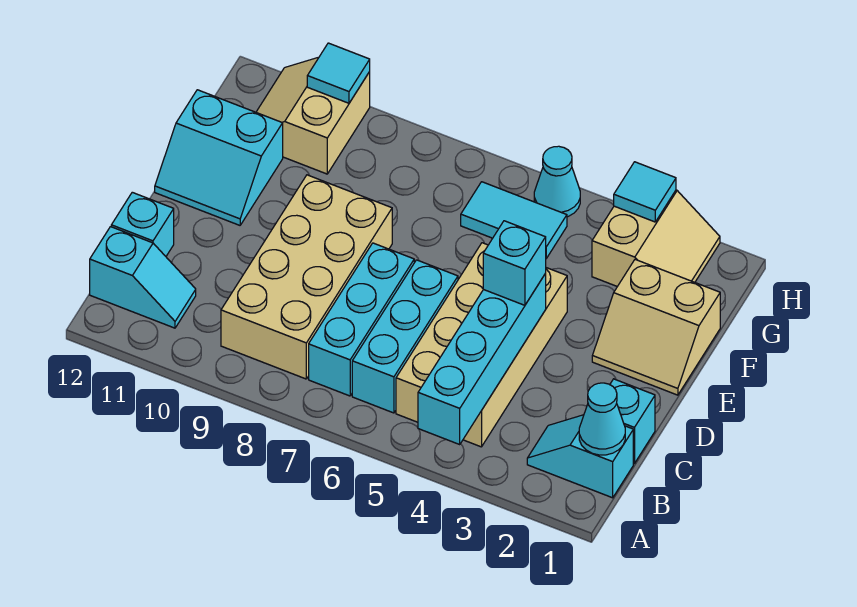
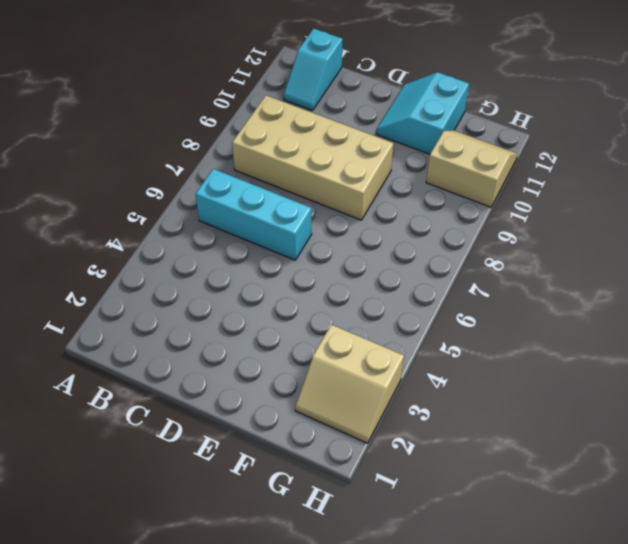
none -> cyan 1x2 slope [527,415,633,498]
none -> tan 2x4 brick [396,243,567,447]
none -> cyan 1x3 brick [309,243,414,396]

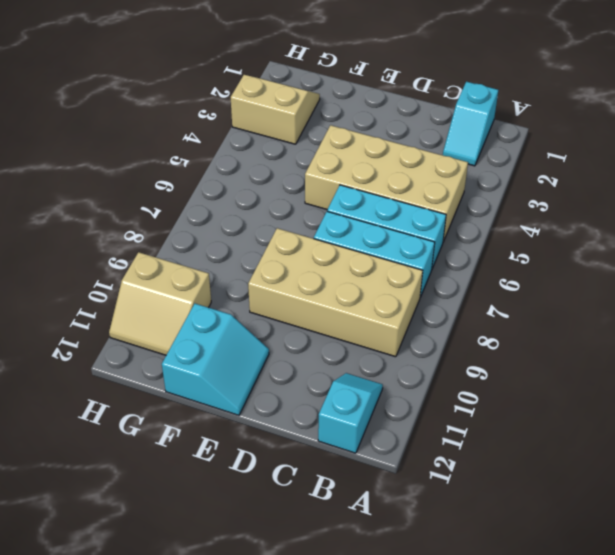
none -> cyan 1x1 brick [610,379,655,464]
none -> cyan 1x1 brick [111,192,174,256]
none -> tan 2x2 slope [592,260,720,395]

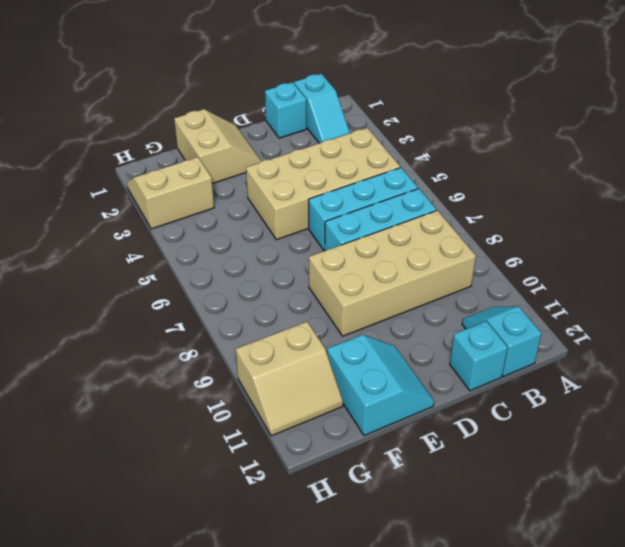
none -> cyan 1x2 tile [461,182,567,258]
none -> cyan 1x1 cone [534,146,580,217]
none -> cyan 1x4 brick [418,274,546,444]

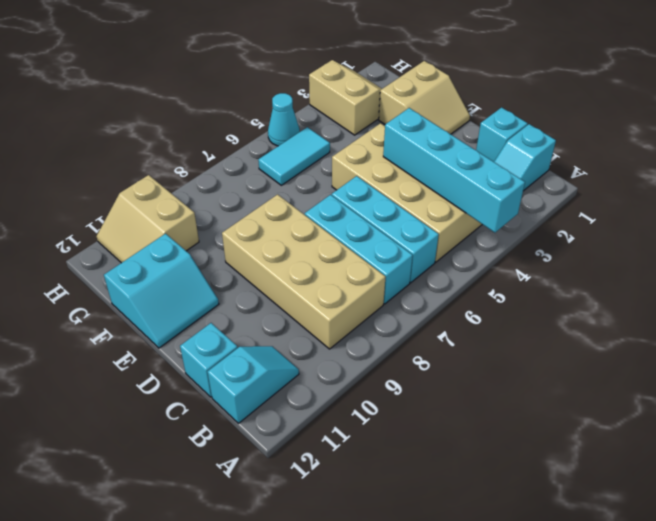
none -> cyan 1x1 cone [579,383,625,455]
none -> cyan 1x1 tile [614,162,676,222]
none -> cyan 1x1 tile [307,43,370,103]

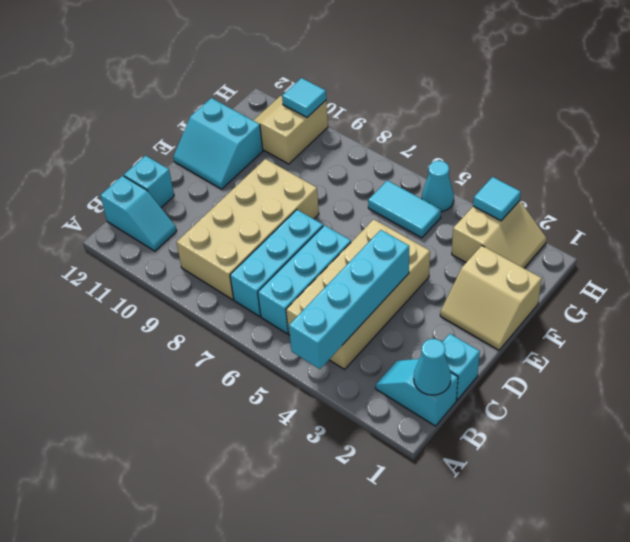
none -> cyan 1x1 brick [483,221,546,305]

